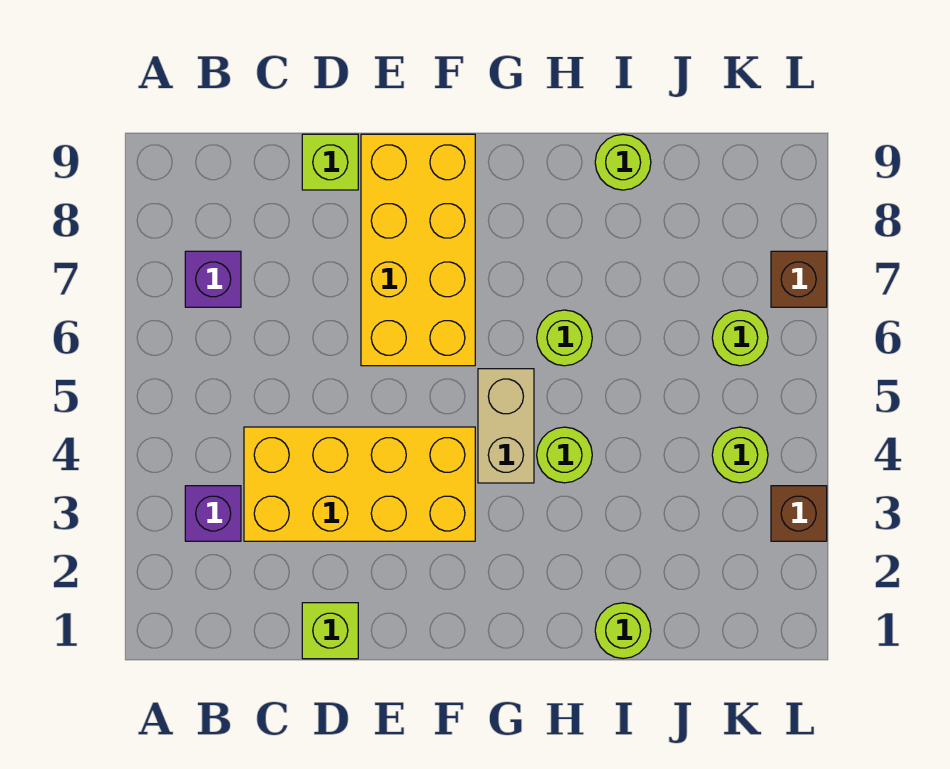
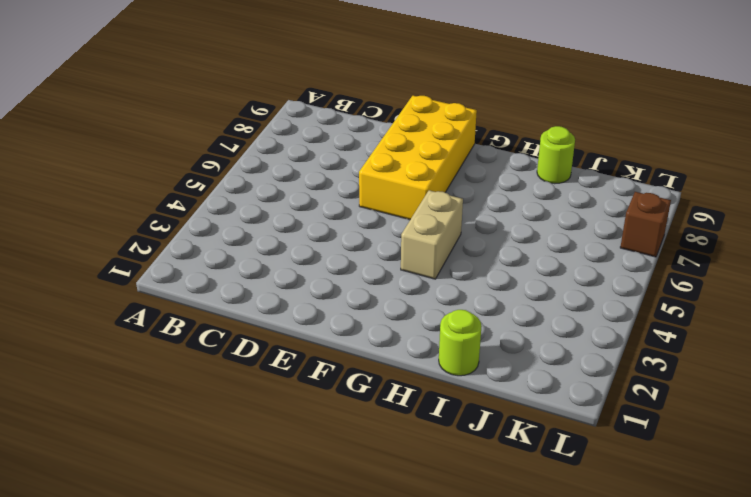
none -> purple 1x1 brick [185,486,241,541]
none -> purple 1x1 brick [185,251,241,307]
none -> yellow 2x4 brick [244,427,475,541]

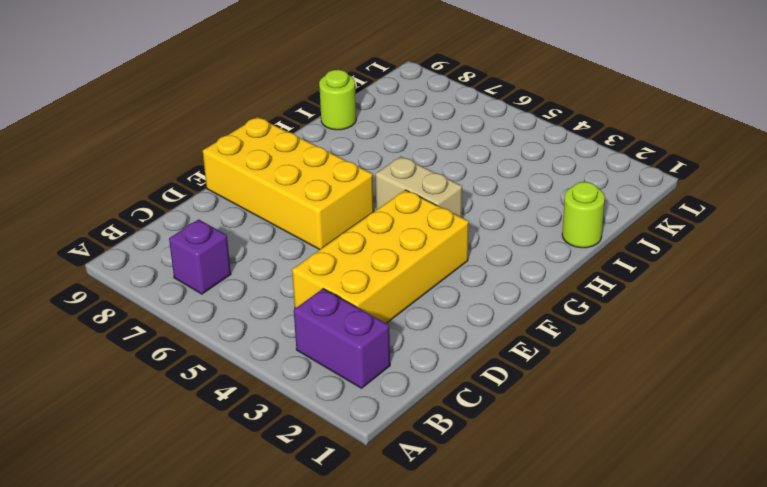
purple 1x2 brick [294,289,390,388] -> purple 1x1 brick [185,486,241,541]
none -> lime 1x1 brick [302,603,358,659]
none -> lime 1x1 brick [302,134,358,190]
none -> lime 1x1 round brick [537,427,592,483]

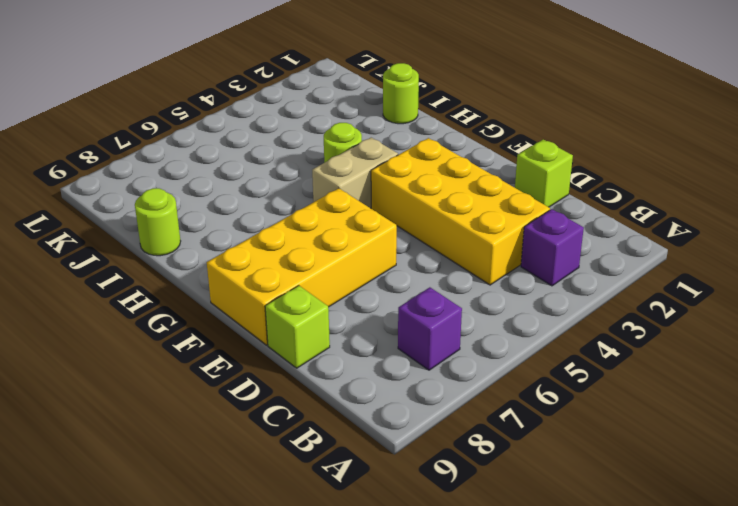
none -> lime 1x1 round brick [537,310,592,366]
none -> lime 1x1 round brick [712,427,768,483]
none -> lime 1x1 round brick [712,310,768,366]

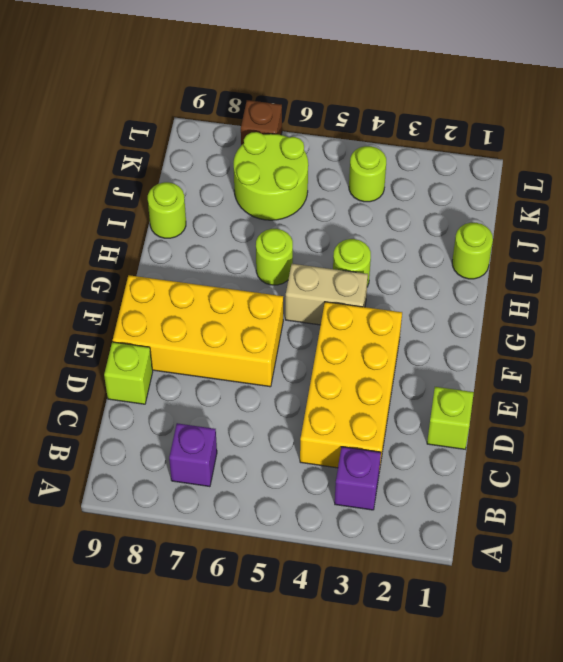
lime 2x2 round brick [234,132,308,220] -> lime 1x1 round brick [712,310,768,366]
none -> brown 1x1 brick [771,486,827,541]

